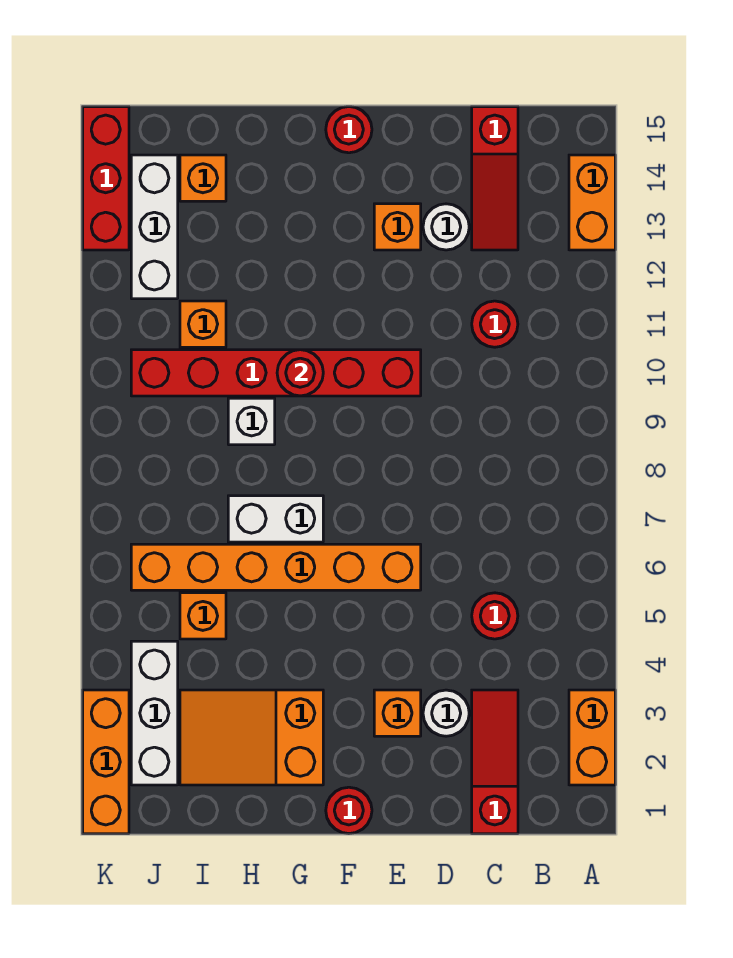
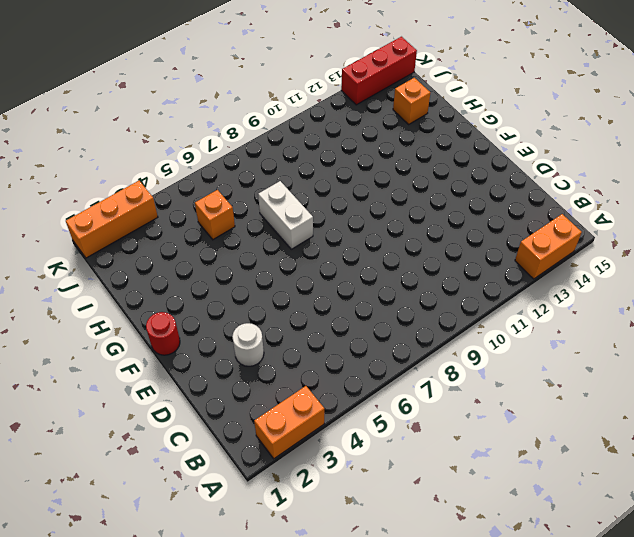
none -> red 1x3 slope [472,690,518,834]
none -> red 1x1 round brick [472,593,518,639]
none -> red 1x1 round brick [472,301,518,347]

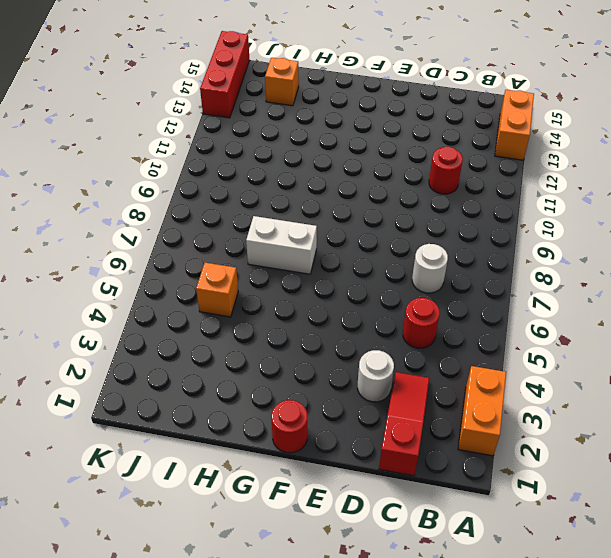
white 1x1 round brick [412,244,448,293] -> white 1x1 round brick moved to [423,204,469,250]
none -> red 1x3 slope [472,107,518,250]
none -> orange 1x1 brick [374,690,421,736]
none -> orange 1x6 brick [131,544,421,590]

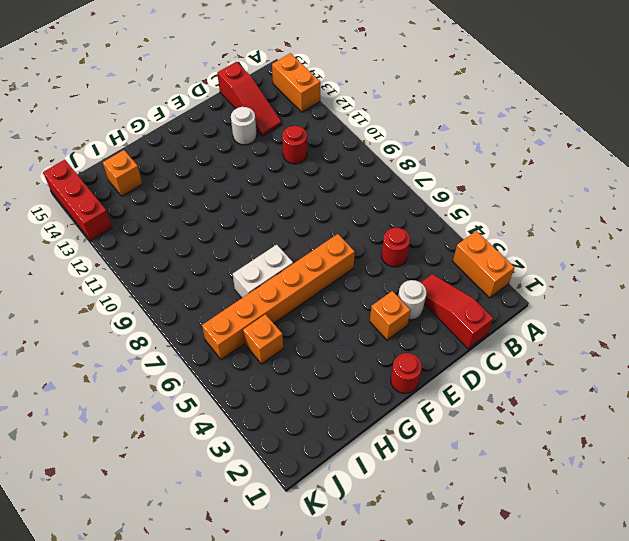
none -> red 1x6 brick [131,350,421,396]
none -> orange 1x1 brick [374,204,421,250]
none -> red 1x1 round brick [326,107,372,153]

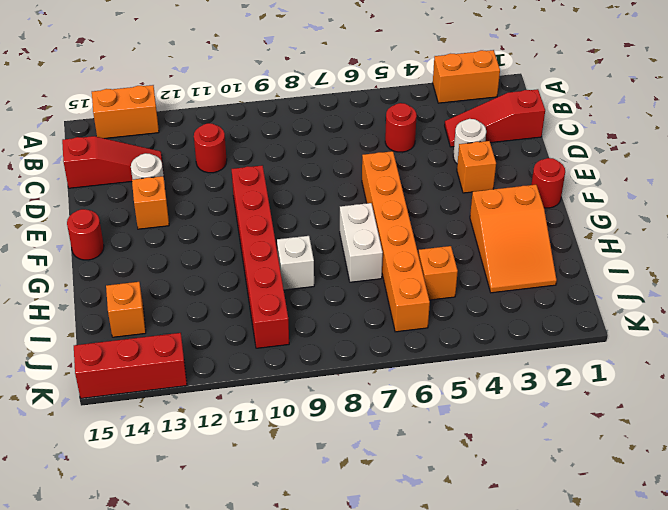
none -> orange 1x1 brick [180,301,226,347]
none -> white 1x3 brick [131,641,178,785]
none -> white 1x3 brick [131,155,178,299]

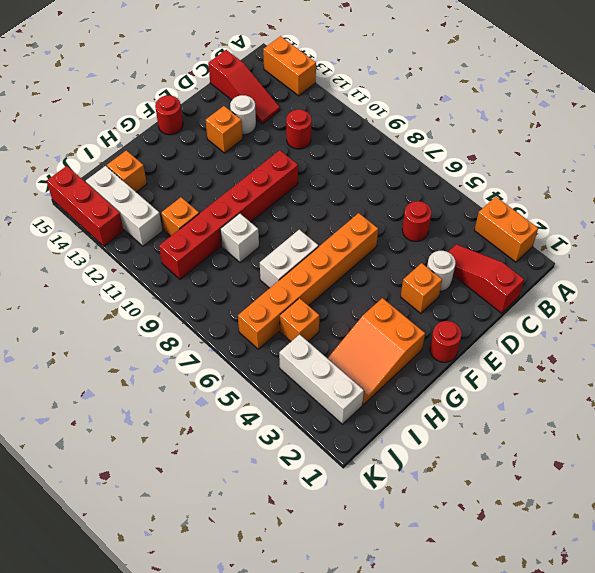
none -> orange 1x3 brick [83,690,129,834]
none -> red 1x1 round brick [277,350,323,396]

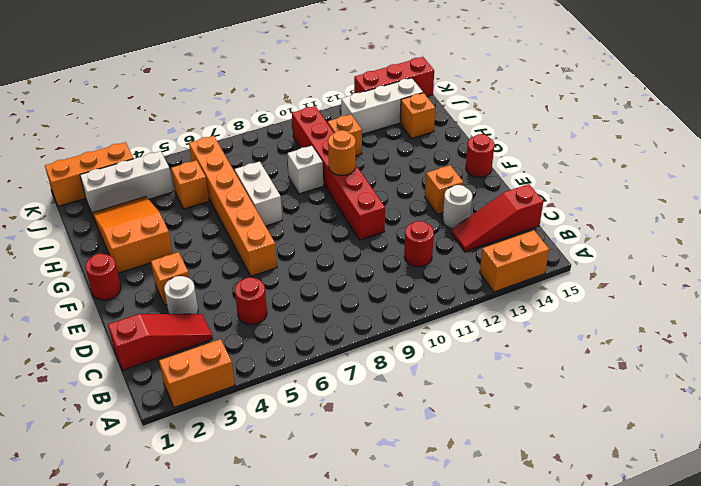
orange 1x1 round brick [328,130,356,175] -> red 1x1 round brick [277,350,323,396]

